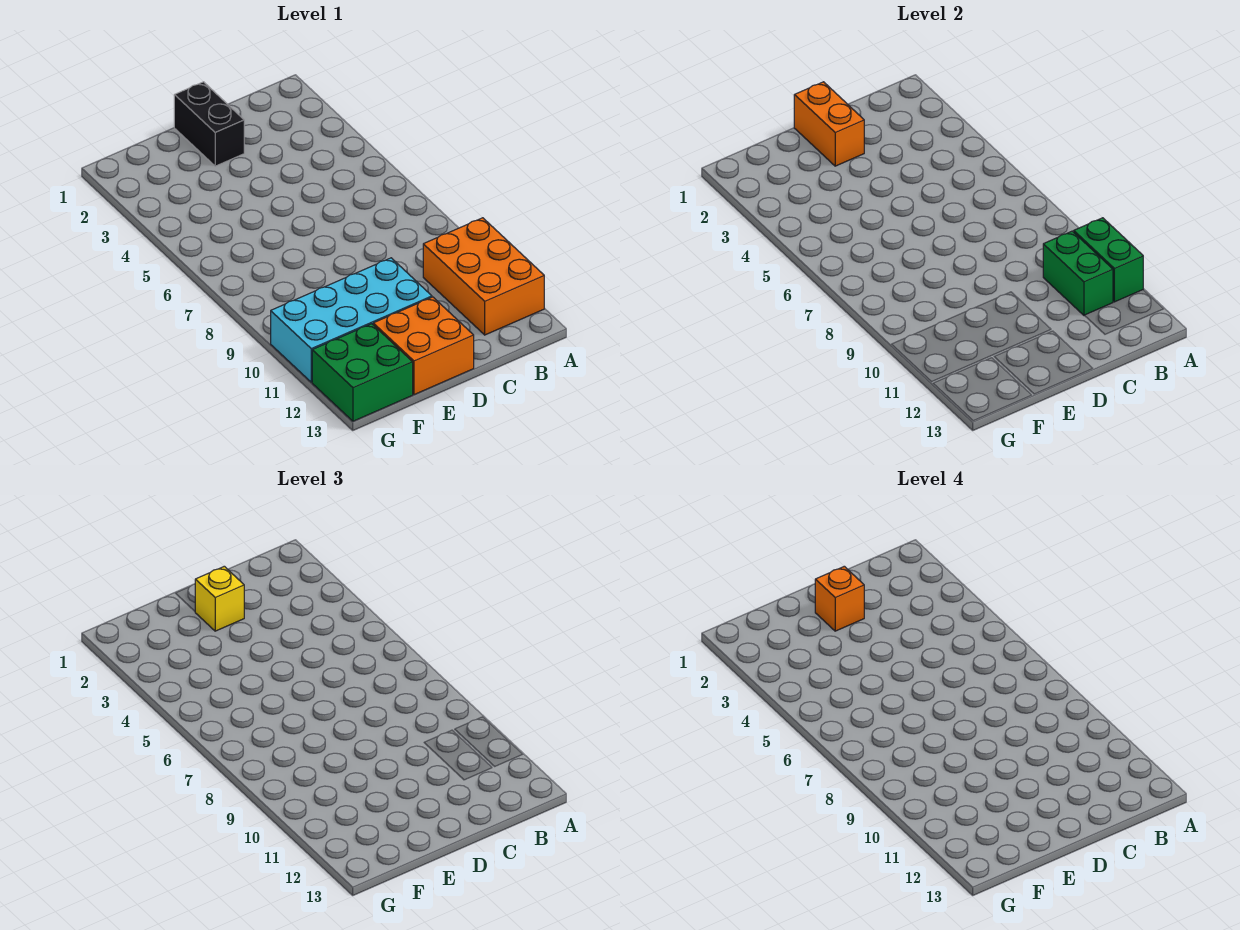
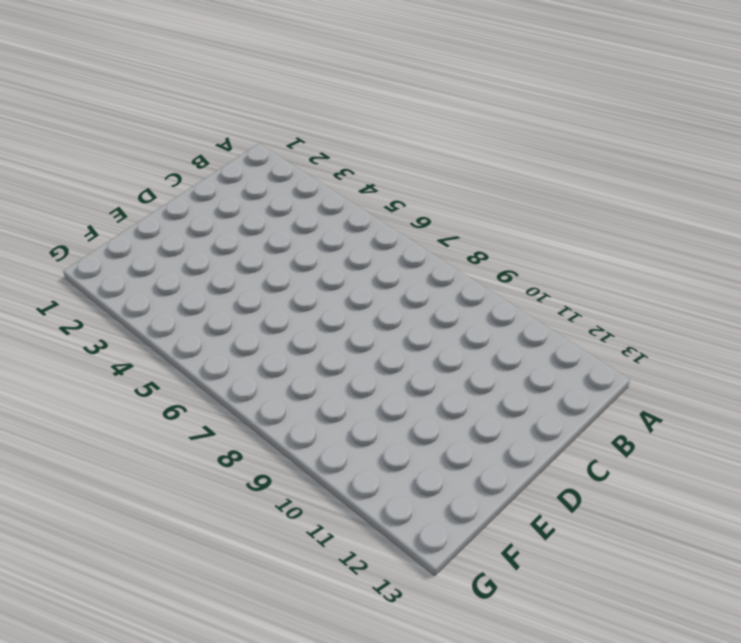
none -> orange 2x3 brick [423,218,544,335]
none -> black 1x2 brick [174,82,244,166]

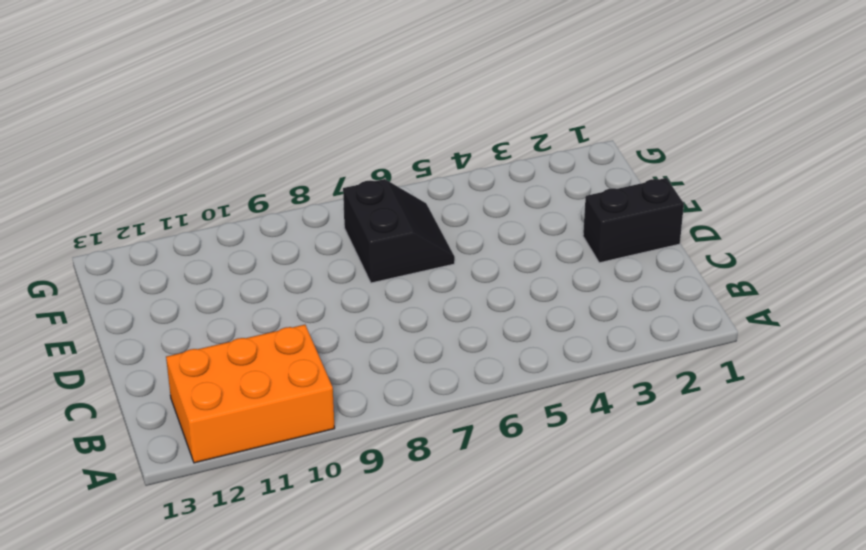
black 2x2 slope [343,179,455,283] -> none
none -> cyan 2x4 brick [271,258,432,382]
none -> orange 2x2 brick [373,297,474,395]

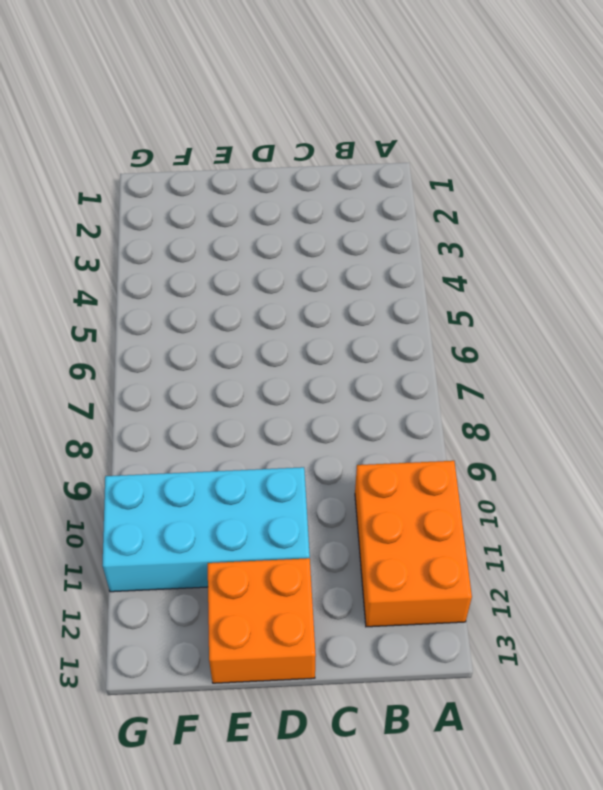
none -> black 1x2 brick [174,82,244,166]
none -> green 2x2 brick [312,324,413,421]

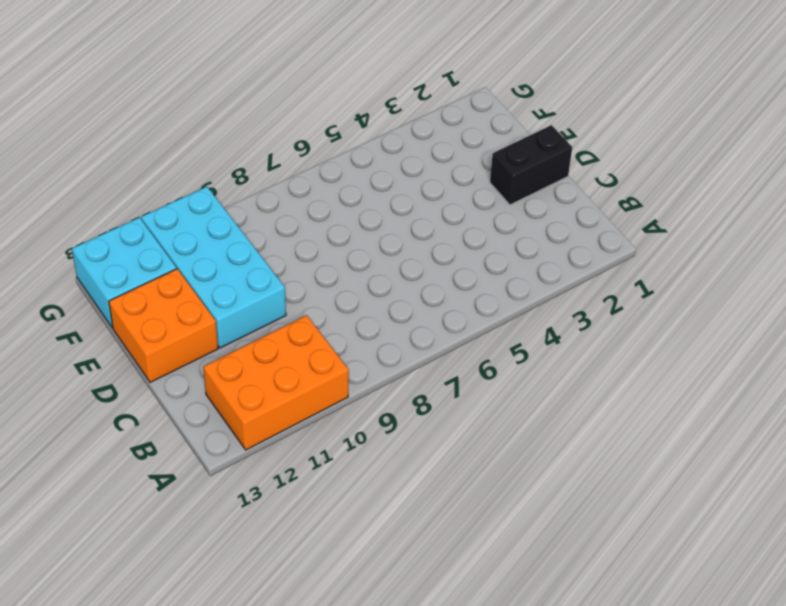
cyan 2x2 brick [72,217,177,328] -> green 2x2 brick [312,324,413,421]
none -> green 1x2 brick [1074,218,1143,302]
none -> green 1x2 brick [1043,231,1113,315]

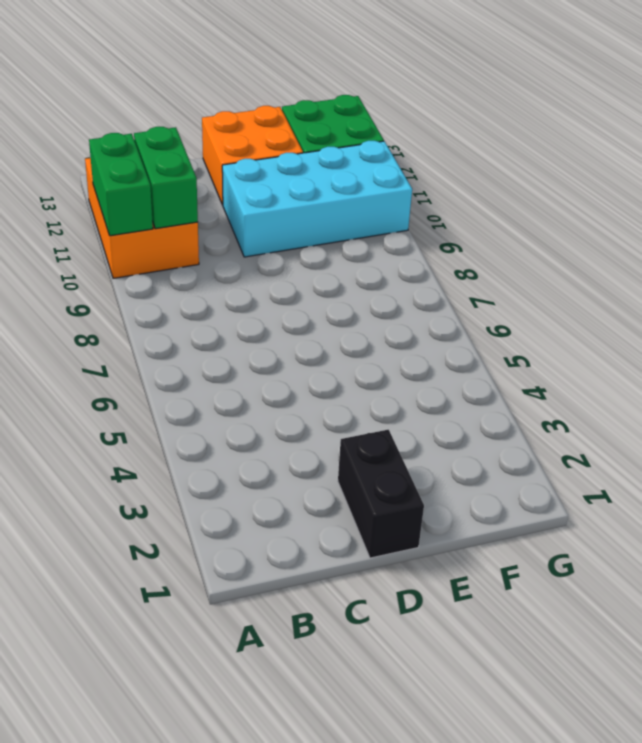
none -> orange 1x2 brick [794,82,864,166]
none -> yellow 1x1 brick [195,566,244,631]

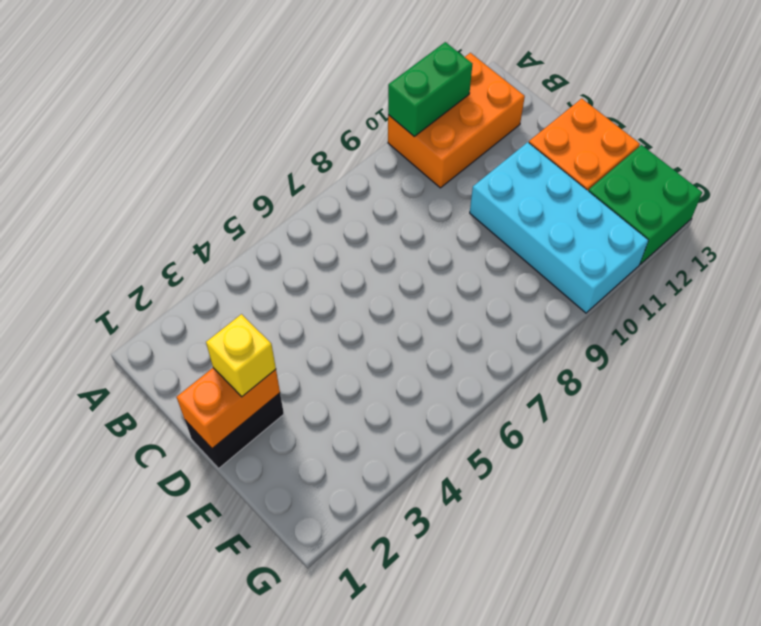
none -> green 1x2 brick [1043,231,1113,315]
none -> orange 1x1 brick [815,566,864,631]

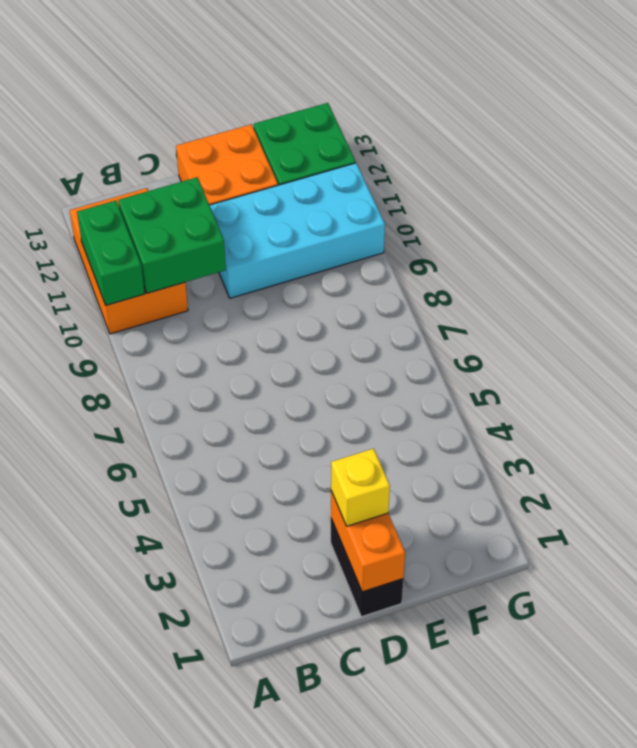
green 2x2 brick [118,177,226,293] -> green 1x2 brick [1043,231,1113,315]
none -> orange 1x1 brick [815,566,864,631]

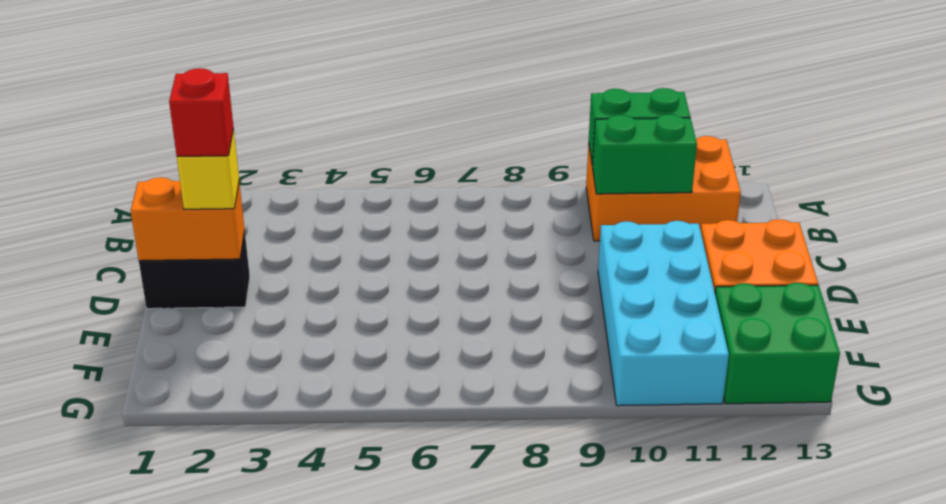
red 1x1 brick [169,68,234,156] -> orange 1x1 brick [815,566,864,631]

